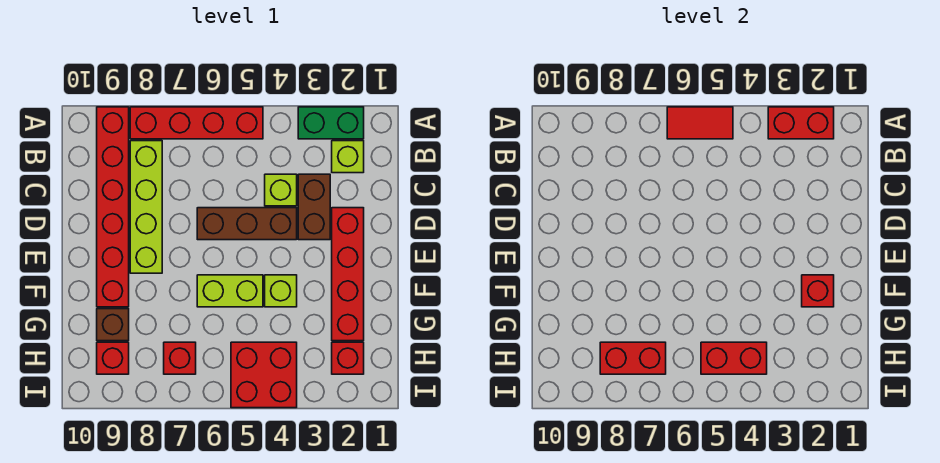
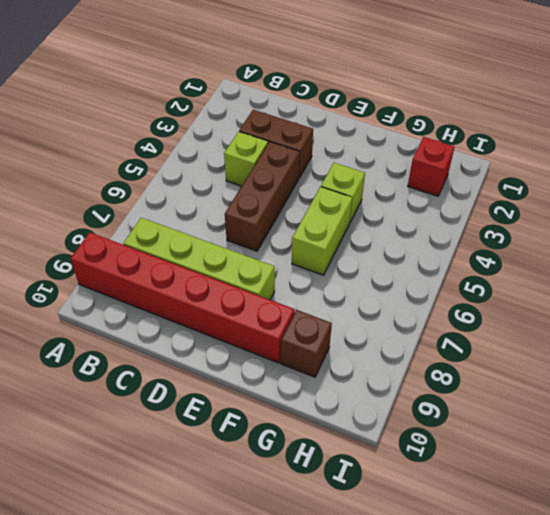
none -> green 1x2 brick [298,107,364,139]
none -> red 1x4 brick [130,107,263,139]
none -> lime 1x1 brick [332,141,364,173]

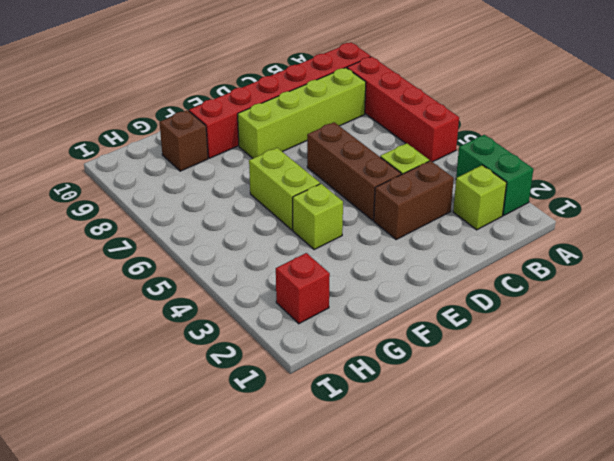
none -> red 1x4 brick [332,208,364,341]
none -> red 2x2 brick [231,342,297,408]
none -> red 1x1 brick [164,342,196,374]

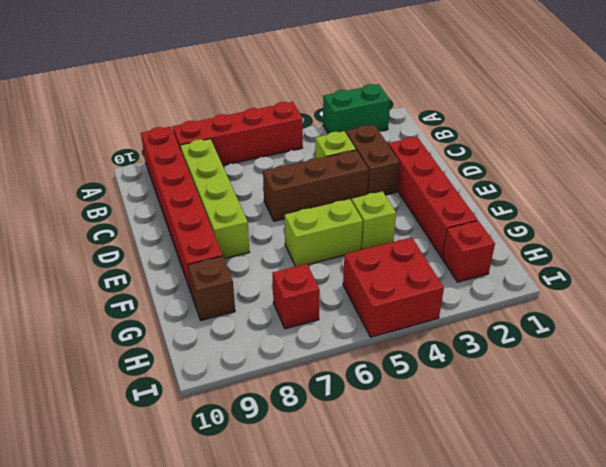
none -> lime 1x1 brick [332,141,364,173]
none -> red 1x1 brick [97,342,129,374]
none -> red 1x2 brick [768,107,834,139]

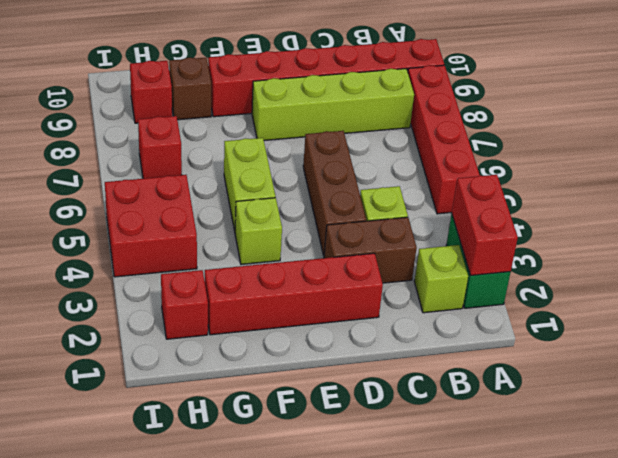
none -> red 1x2 tile [667,107,733,139]
none -> red 1x1 brick [802,275,834,307]
none -> red 1x2 brick [701,342,767,374]

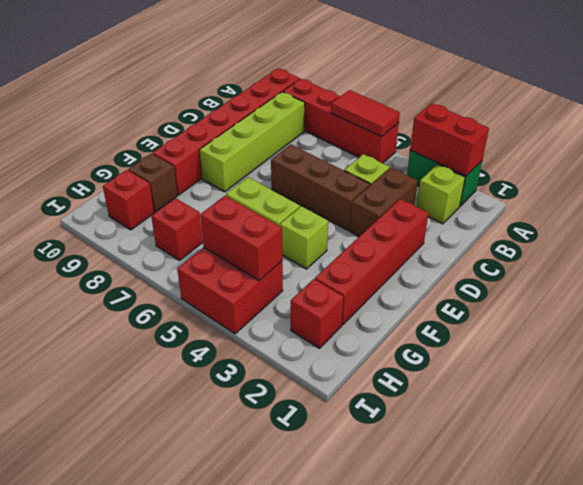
none -> red 1x1 brick [802,275,834,307]
none -> red 1x2 brick [600,342,666,374]

